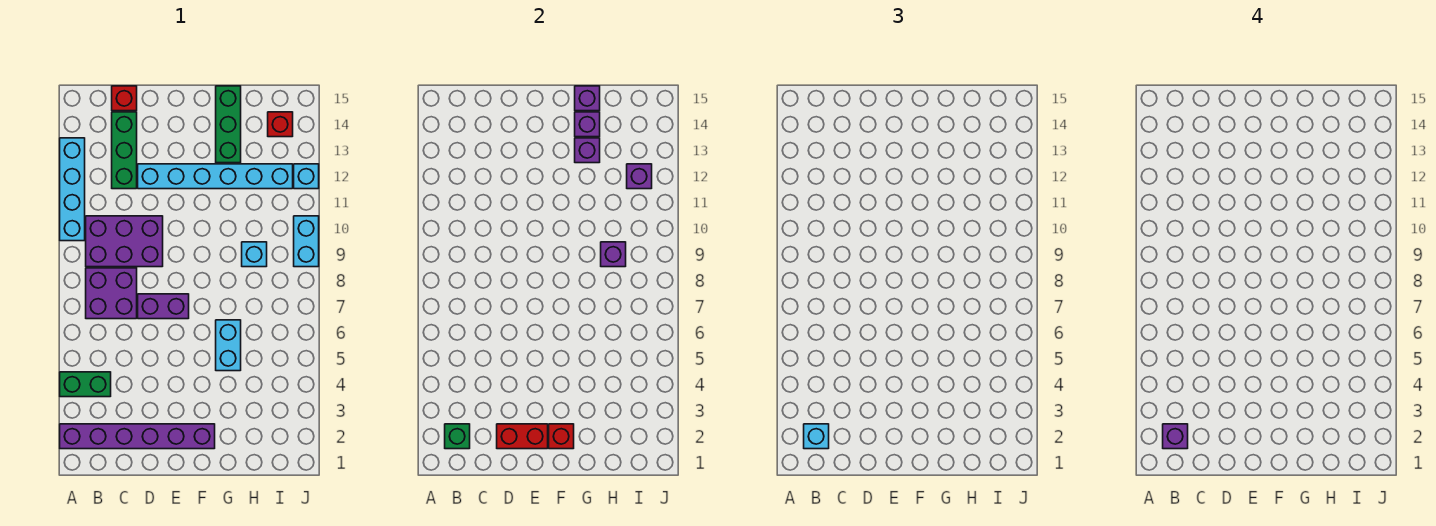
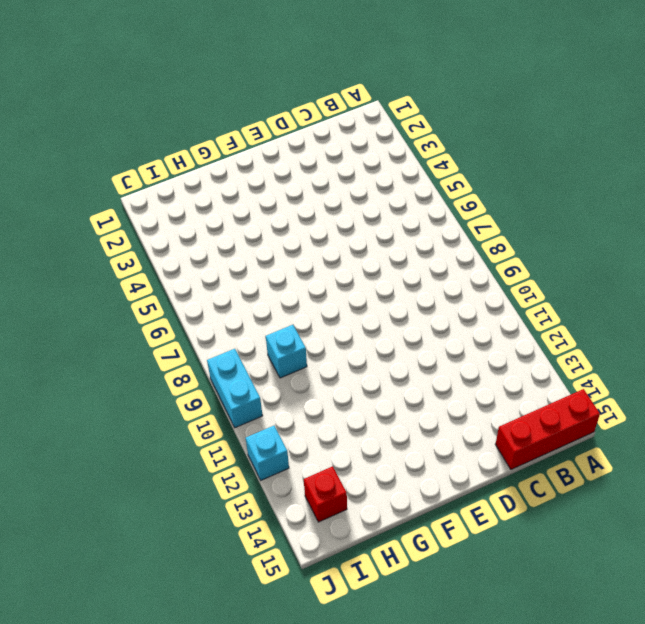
red 1x3 brick [495,389,600,469] -> red 1x1 brick [112,86,137,111]
none -> purple 1x6 brick [60,424,215,449]
none -> green 1x2 brick [60,372,111,397]
none -> cyan 1x4 brick [60,138,85,241]

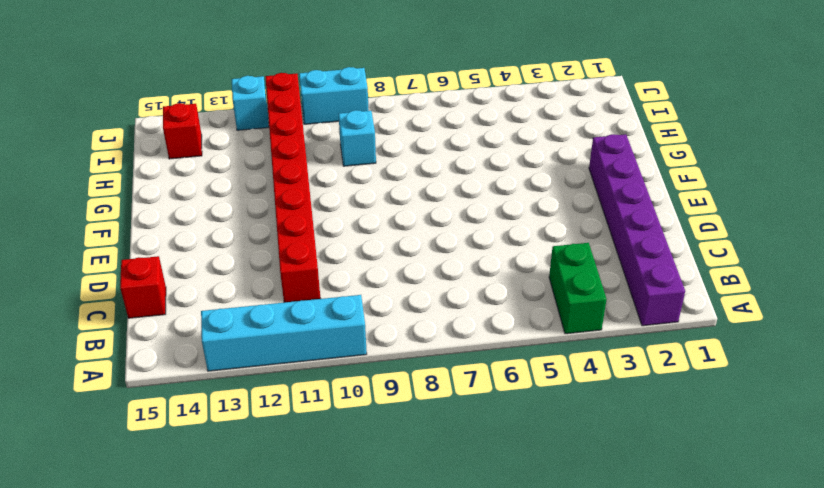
red 1x8 brick [265,73,321,303] -> none
none -> purple 2x2 brick [86,268,137,319]
none -> purple 2x3 brick [86,216,163,267]
none -> green 1x3 brick [112,112,137,189]

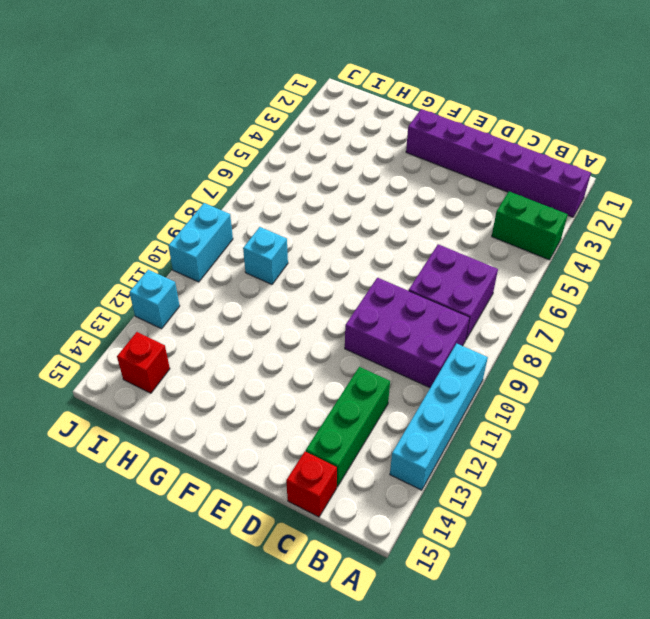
none -> purple 1x2 brick [138,294,189,319]
none -> cyan 1x6 brick [138,164,293,189]
none -> cyan 1x2 brick [216,320,241,371]

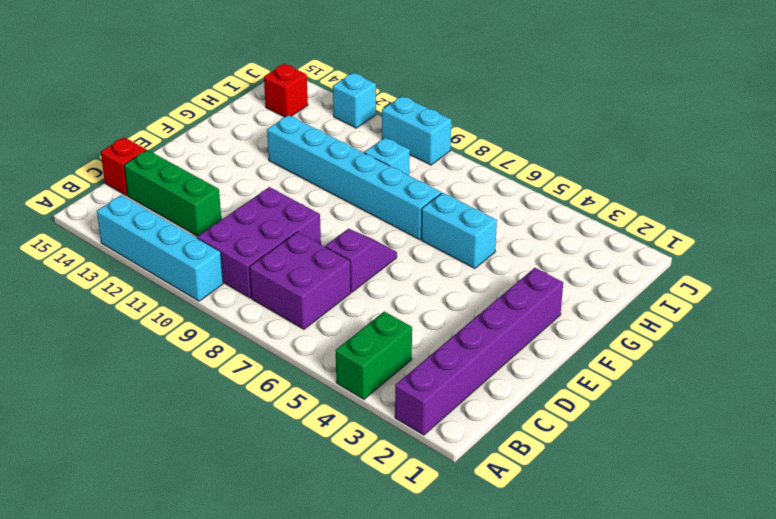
purple 1x2 slope [325,229,397,292] -> purple 1x2 brick [138,294,189,319]
cyan 1x6 brick [267,115,441,240] -> cyan 1x6 brick turned to [138,164,293,189]
none -> green 1x3 brick [216,86,241,163]
none -> green 1x1 brick [445,424,470,449]
none -> red 1x2 brick [497,424,548,449]

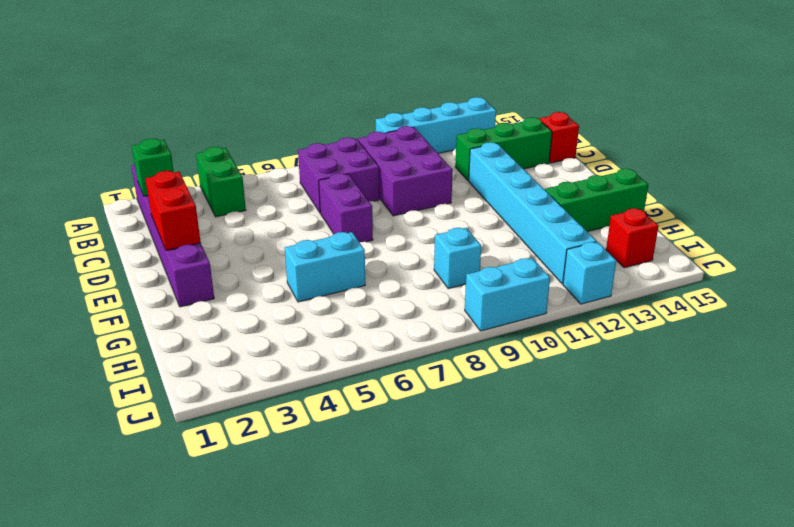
none -> red 1x1 brick [549,424,574,449]
none -> purple 1x1 brick [575,138,600,163]
none -> purple 1x1 brick [575,112,600,137]

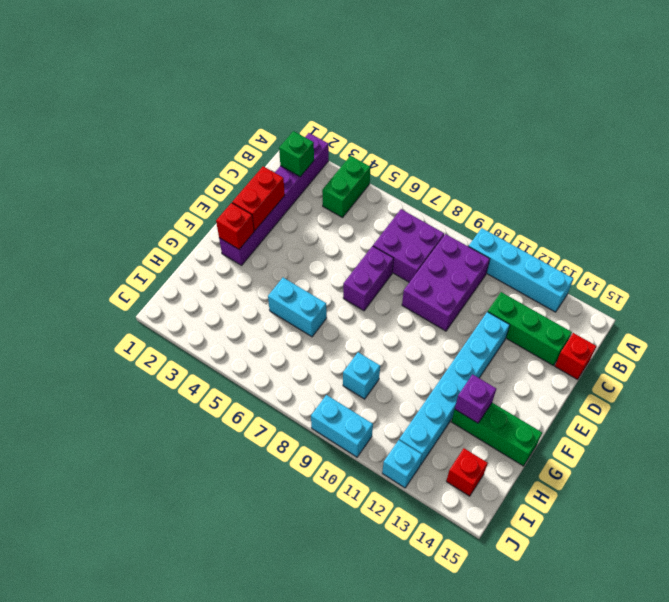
none -> purple 1x1 brick [575,112,600,137]
none -> purple 1x1 brick [575,86,600,111]
none -> purple 1x1 brick [601,242,626,267]

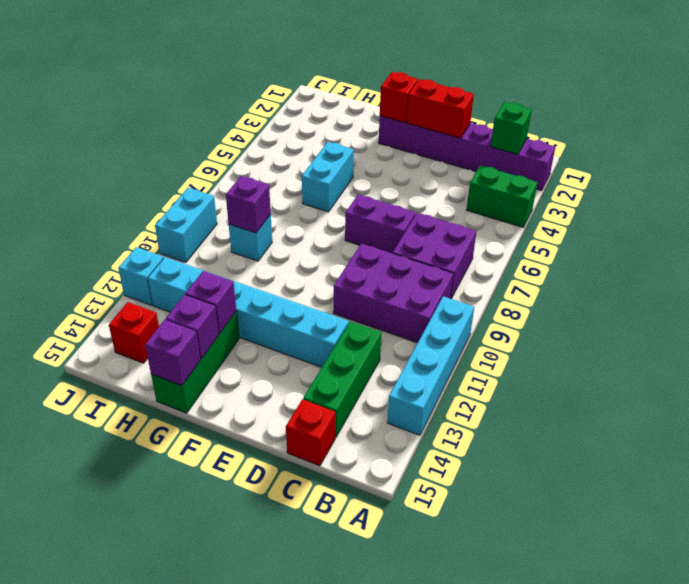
none -> purple 1x1 brick [627,164,652,189]
none -> cyan 1x1 brick [804,424,829,449]
none -> purple 1x1 brick [1163,424,1188,449]

